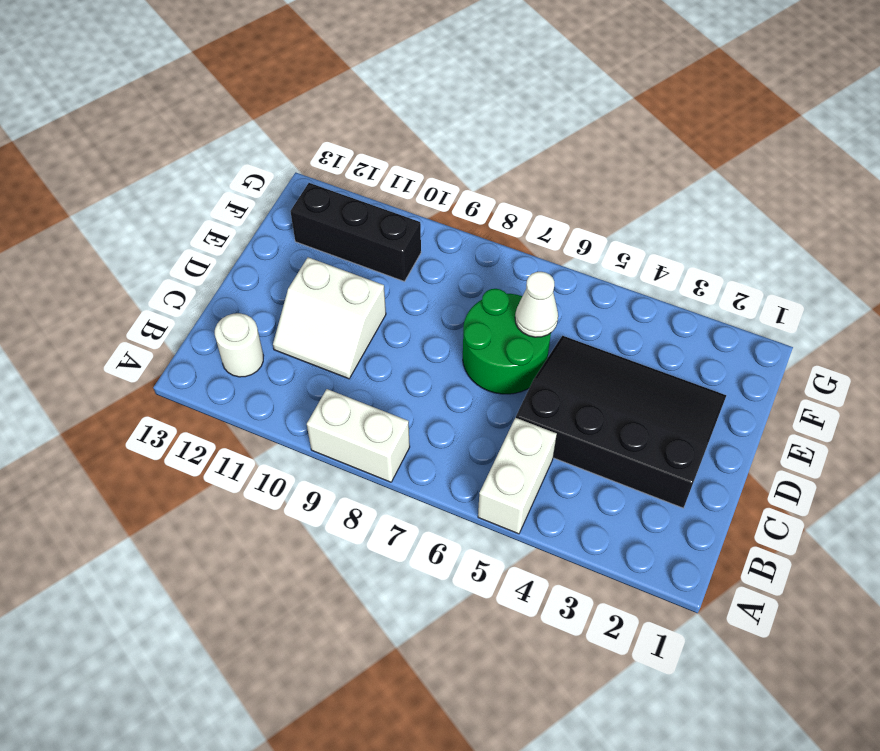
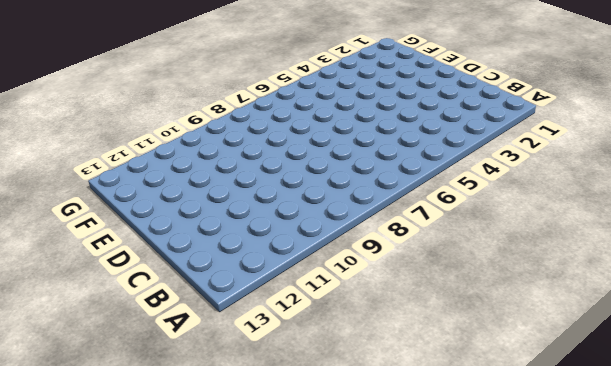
none -> white 1x2 brick [478,418,557,534]
none -> white 1x2 brick [307,389,410,482]

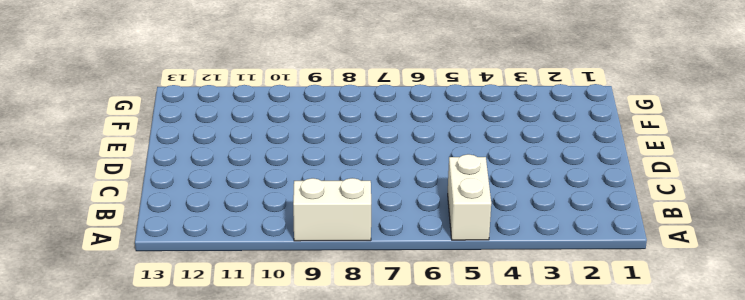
none -> white 1x1 round brick [215,313,263,377]
none -> black 3x4 slope [516,336,726,508]

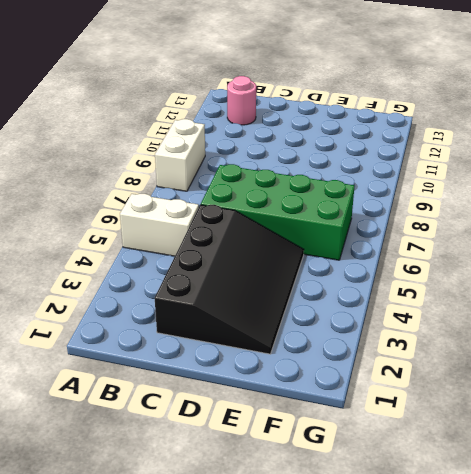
pink 1x1 round brick [227,76,256,125] -> white 1x1 round brick [215,313,263,377]
green 2x4 brick [201,164,355,260] -> green 2x2 round brick [463,289,551,394]
none -> white 2x2 slope [273,257,386,379]
none -> black 1x3 brick [290,183,421,281]

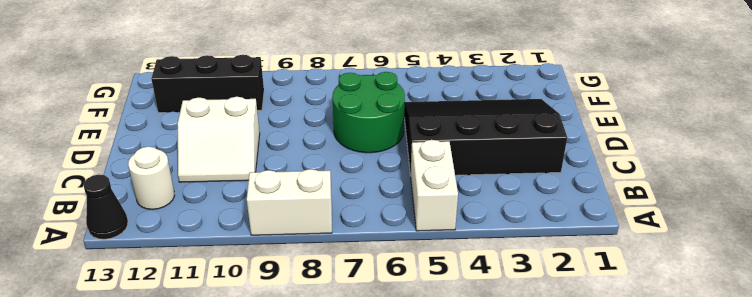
black 1x1 cone [84,175,128,239] -> none
none -> white 1x1 cone [515,272,558,337]

